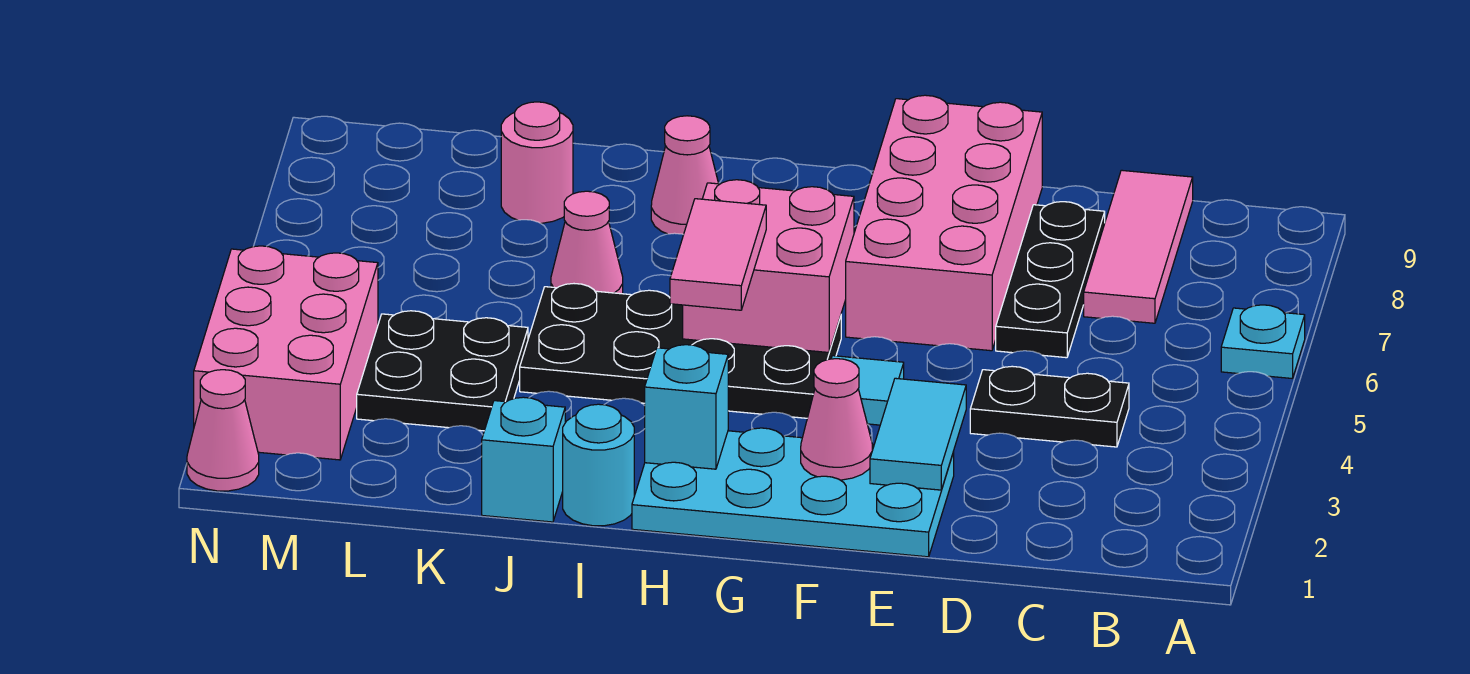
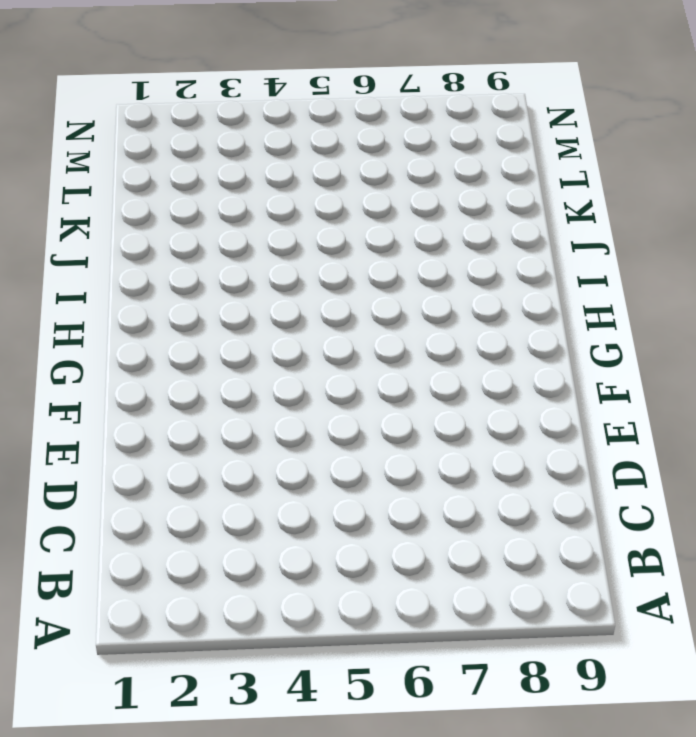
none -> cyan 1x1 plate [1221,305,1305,378]
none -> black 1x2 plate [970,366,1129,447]
none -> pink 1x3 tile [1084,170,1193,323]

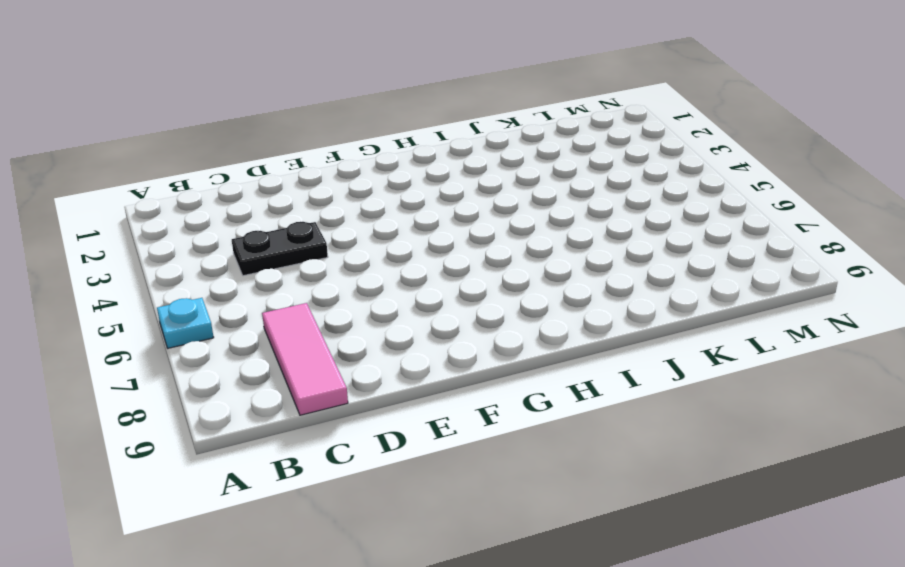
none -> black 1x3 plate [996,202,1105,358]
none -> cyan 2x4 plate [632,428,954,557]
none -> pink 2x4 brick [846,95,1042,351]

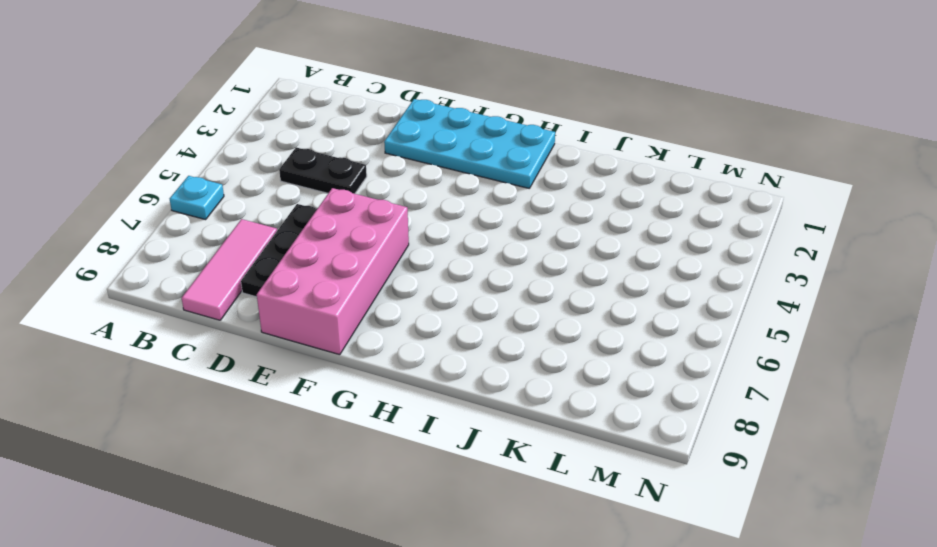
none -> cyan 1x1 tile [831,356,904,425]
none -> black 2x4 plate [520,284,841,418]
none -> cyan 1x1 round brick [563,404,634,526]

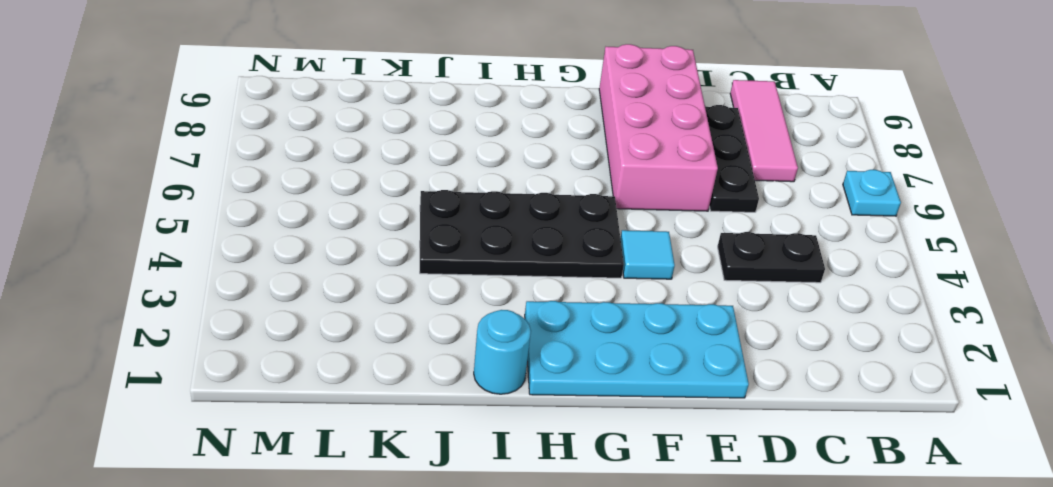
none -> pink 1x1 cone [651,116,719,235]
none -> cyan 1x1 brick [482,397,565,522]
none -> pink 1x1 cone [551,191,623,294]

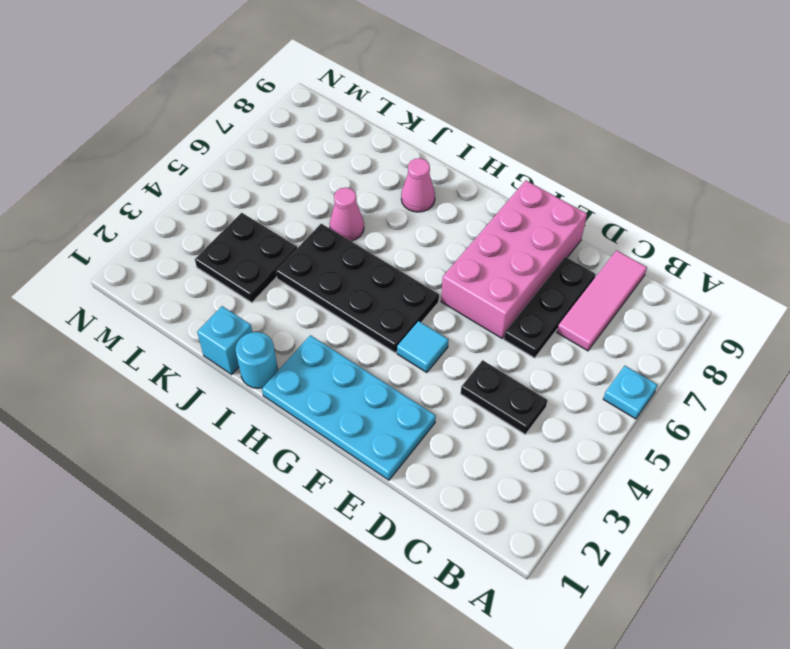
none -> pink 1x1 round brick [501,102,573,223]
none -> pink 2x3 brick [194,246,378,460]
none -> pink 1x1 cone [187,370,259,491]

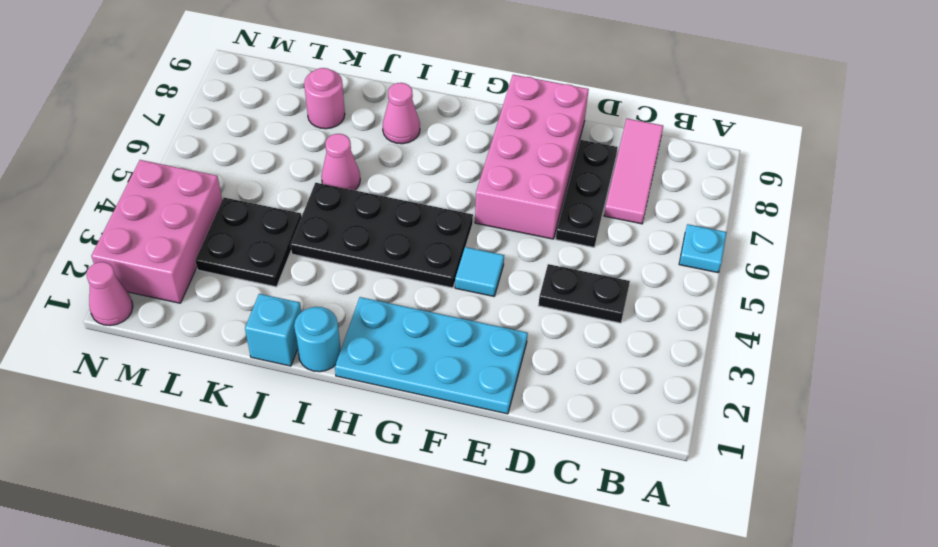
none -> cyan 1x2 tile [870,378,966,490]
none -> pink 1x1 cone [801,359,873,480]
none -> pink 2x2 brick [683,180,854,352]

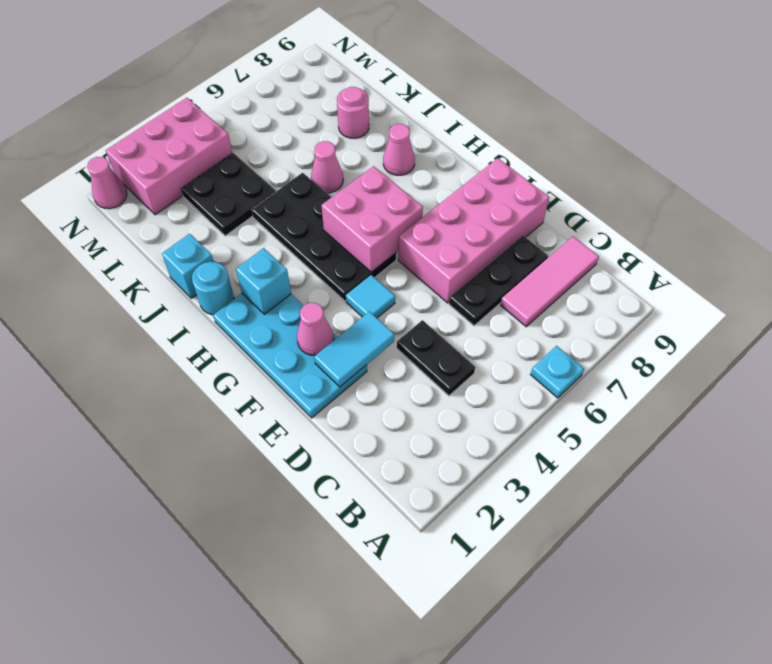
none -> pink 1x2 tile [670,199,766,310]

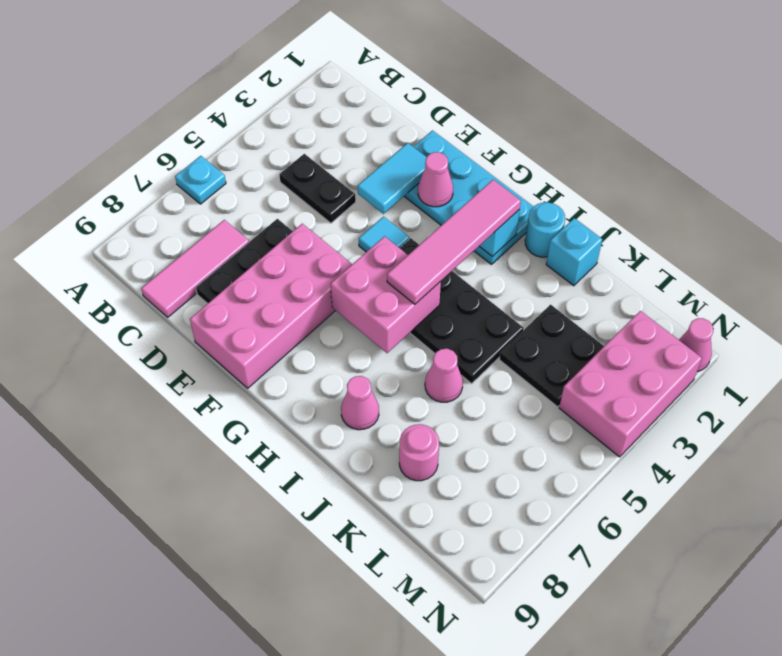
pink 1x4 tile [387,180,521,304] -> pink 1x2 tile [670,199,766,310]

